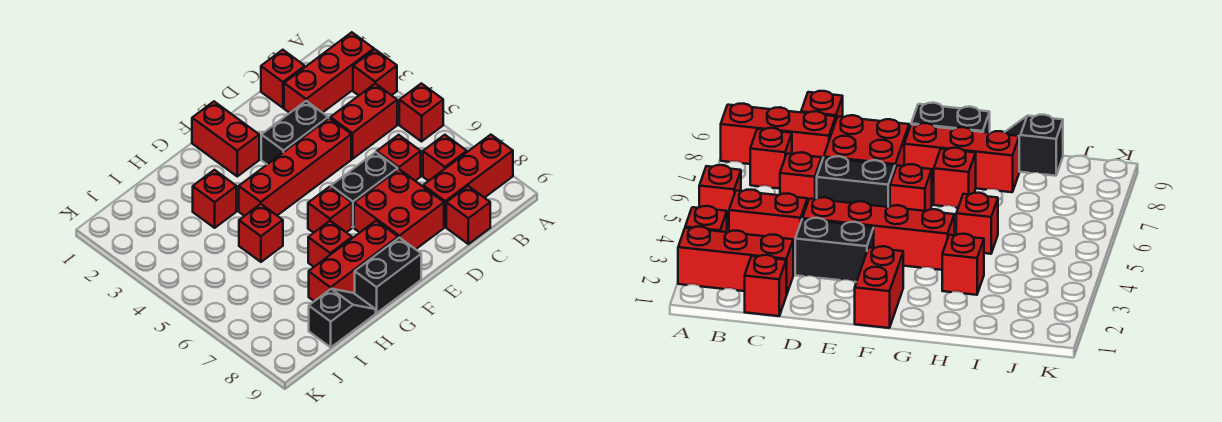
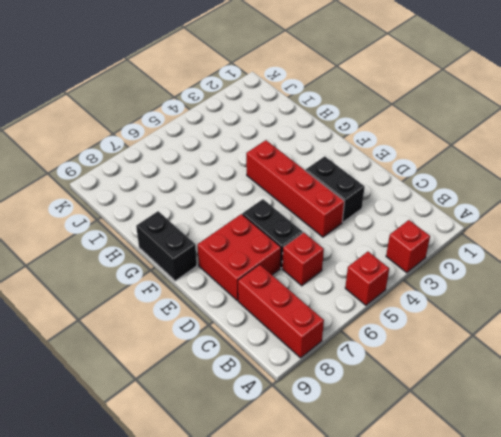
none -> red 1x3 brick [284,32,374,113]
none -> red 1x2 brick [330,84,397,159]
none -> red 1x1 brick [423,135,467,181]

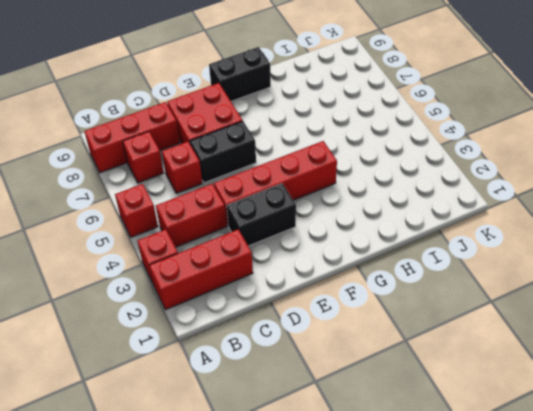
none -> red 1x1 brick [261,50,305,108]
none -> red 1x1 brick [446,186,490,244]
none -> red 1x2 brick [192,102,259,176]

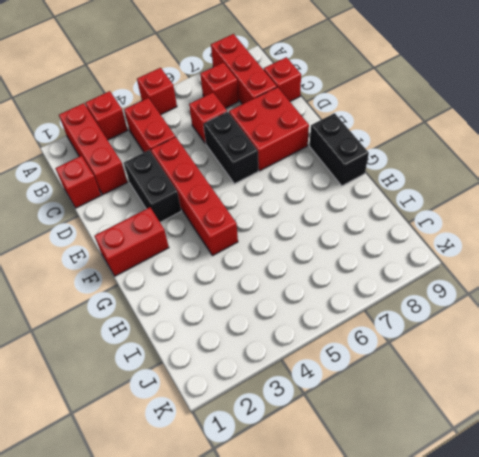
none -> red 1x1 brick [308,187,352,233]
none -> red 1x3 brick [309,221,398,301]
none -> red 1x1 brick [308,221,352,267]

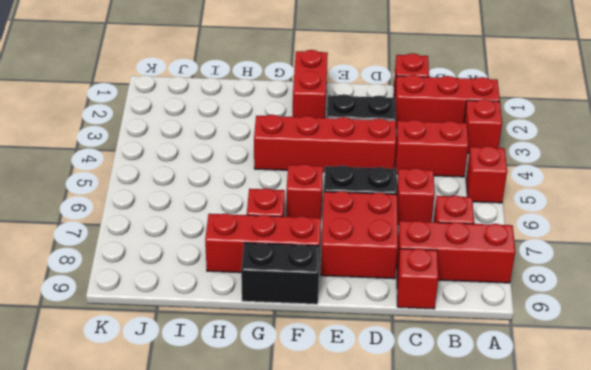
none -> red 1x1 brick [193,170,236,228]
none -> red 1x1 brick [239,204,283,262]
none -> black 1x2 slope [309,289,376,347]

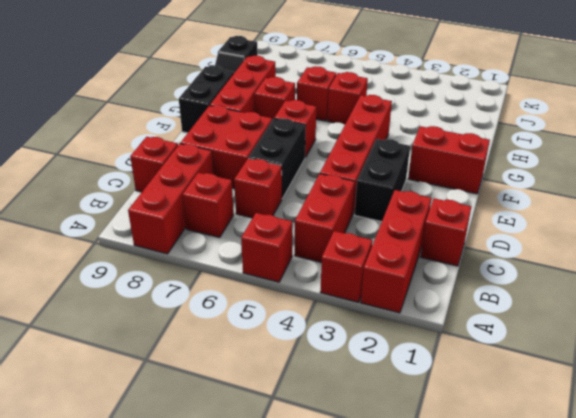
red 1x1 brick [297,66,336,121] -> red 1x1 brick moved to [193,170,236,228]

